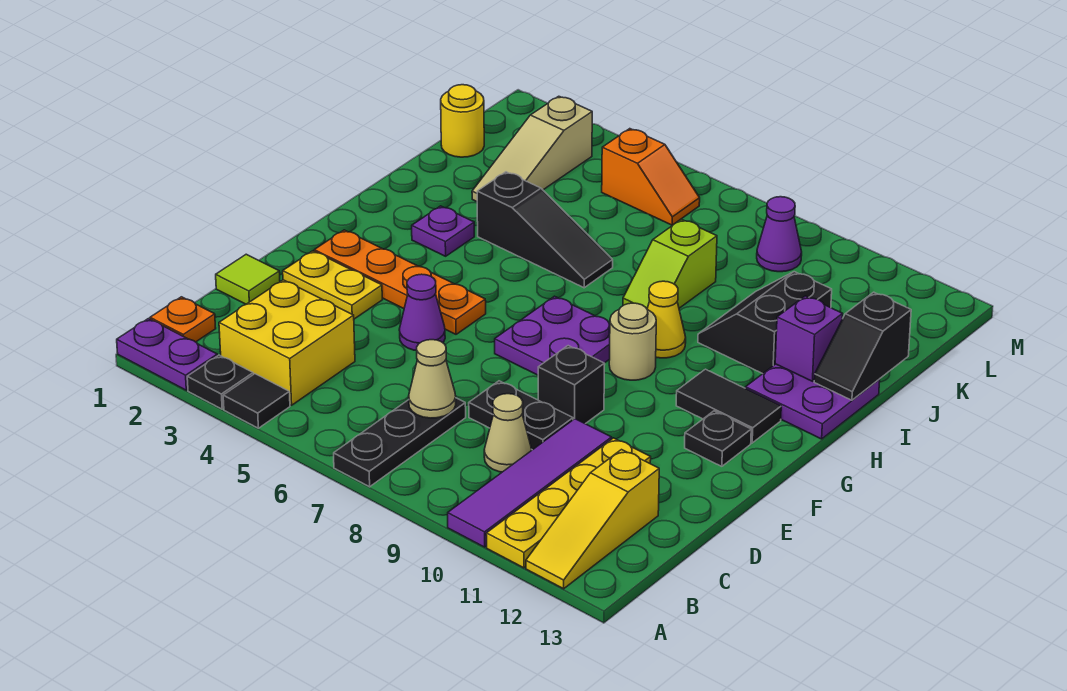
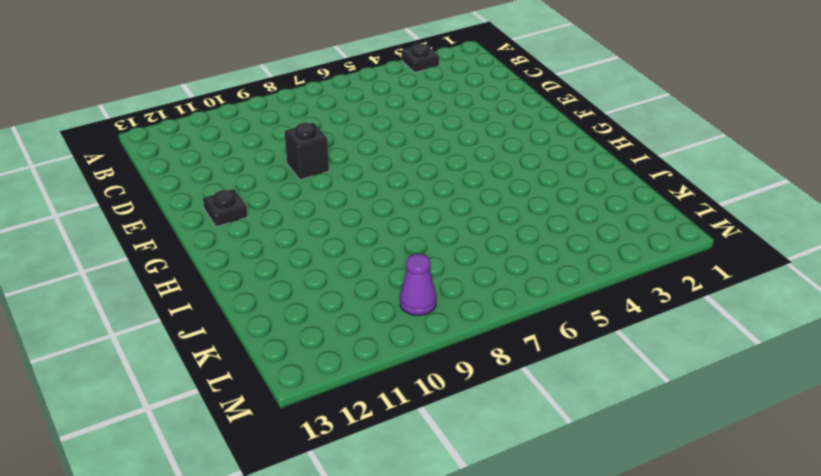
none -> purple 1x2 plate [117,319,217,390]
none -> black 1x1 tile [223,374,290,428]
none -> black 1x3 plate [334,398,466,487]
none -> purple 1x4 tile [448,419,612,547]

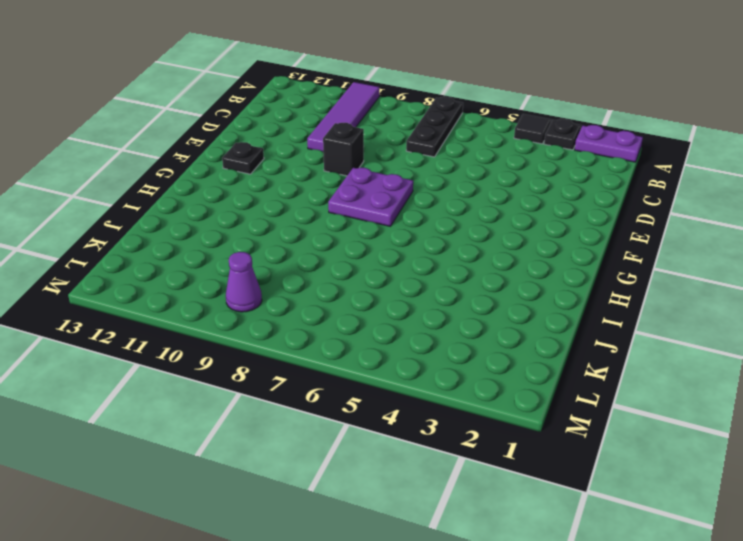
none -> yellow 1x4 plate [486,438,651,568]
none -> yellow 1x3 slope [526,450,659,589]
none -> orange 1x1 plate [150,297,216,342]
none -> yellow 2x2 brick [219,280,355,405]

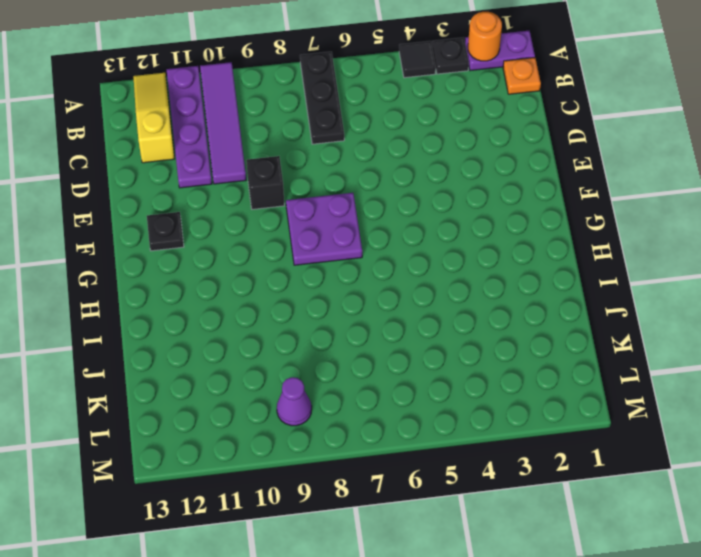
orange 1x1 round brick [468,12,502,61] -> none
purple 1x4 plate [167,66,212,188] -> yellow 1x4 plate [486,438,651,568]
none -> yellow 2x2 brick [219,280,355,405]
none -> tan 1x1 cone [484,394,532,472]
none -> lime 1x1 tile [216,254,280,304]
none -> black 1x2 plate [469,381,573,450]

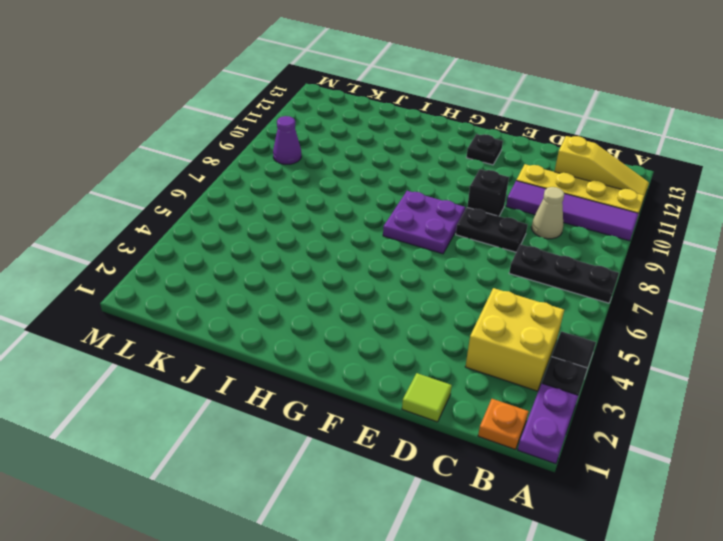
black 1x2 plate [456,208,527,252] -> black 1x2 plate turned to [469,381,573,450]
none -> yellow 1x2 plate [283,251,382,319]
none -> purple 1x1 cone [399,274,445,351]
none -> orange 1x4 plate [314,230,486,334]
none -> tan 1x1 round brick [609,303,656,380]

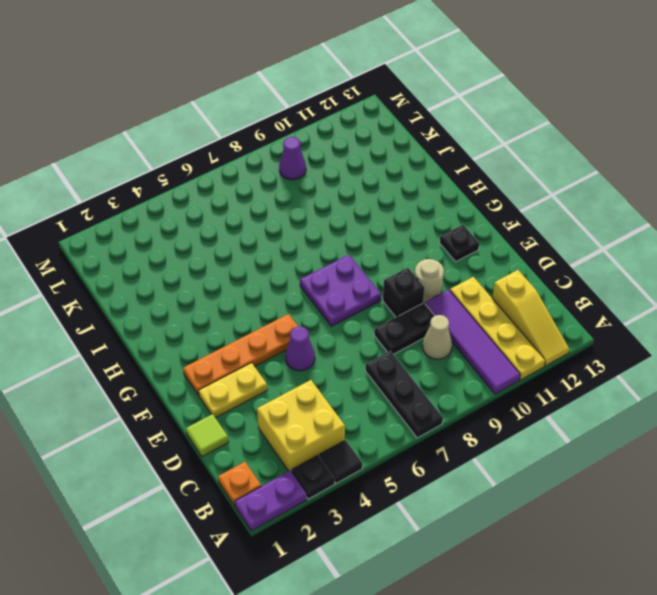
tan 1x1 round brick [414,259,444,303] -> tan 1x1 round brick moved to [609,303,656,380]
none -> black 1x2 tile [676,369,781,443]
none -> purple 1x1 plate [412,206,474,256]
none -> yellow 1x1 cone [647,281,686,358]
none -> purple 2x2 plate [745,364,880,439]

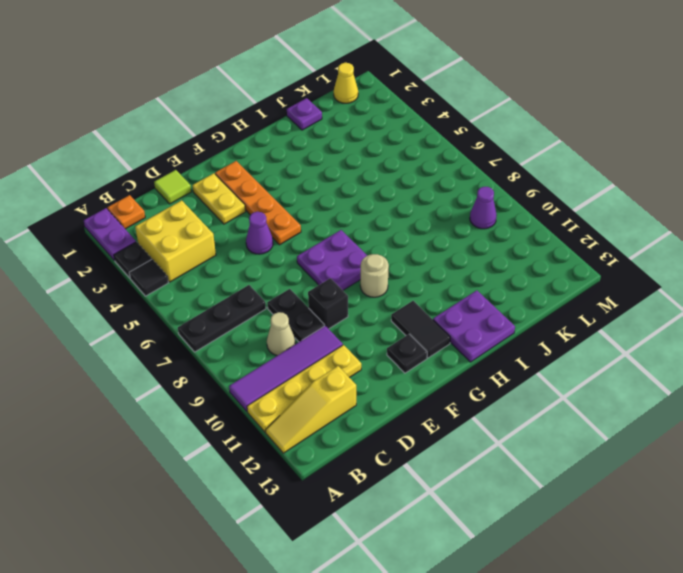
purple 1x1 plate [287,98,322,130] -> purple 1x1 plate moved to [412,206,474,256]
yellow 1x1 cone [334,63,358,103] -> yellow 1x1 cone moved to [647,281,686,358]
none -> black 1x3 slope [477,172,613,288]
none -> lime 1x2 slope [623,219,717,308]
none -> black 2x2 slope [698,272,832,374]
none -> tan 1x3 slope [472,96,592,201]

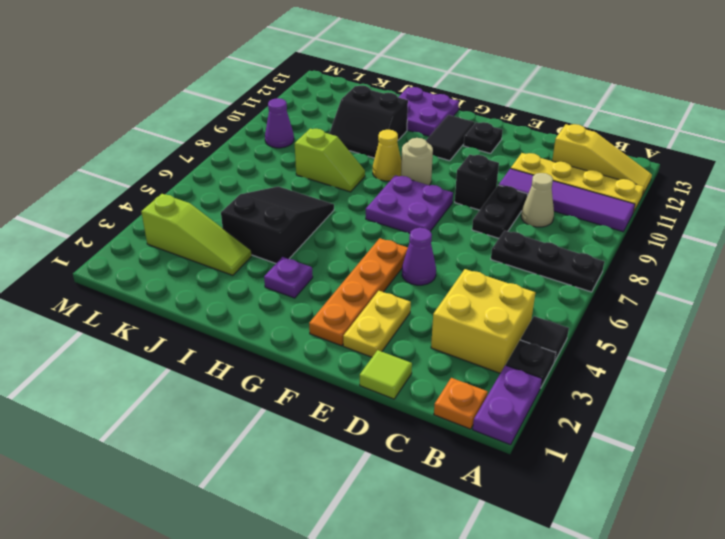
black 2x3 slope [221,186,334,263] -> black 1x3 slope [477,172,613,288]
lime 1x3 slope [141,194,252,275] -> tan 1x3 slope [472,96,592,201]
none -> yellow 1x1 round brick [441,85,484,157]
none -> orange 1x2 slope [602,129,700,225]
none -> tan 1x1 cone [409,340,456,418]
none -> purple 1x1 brick [775,296,843,381]

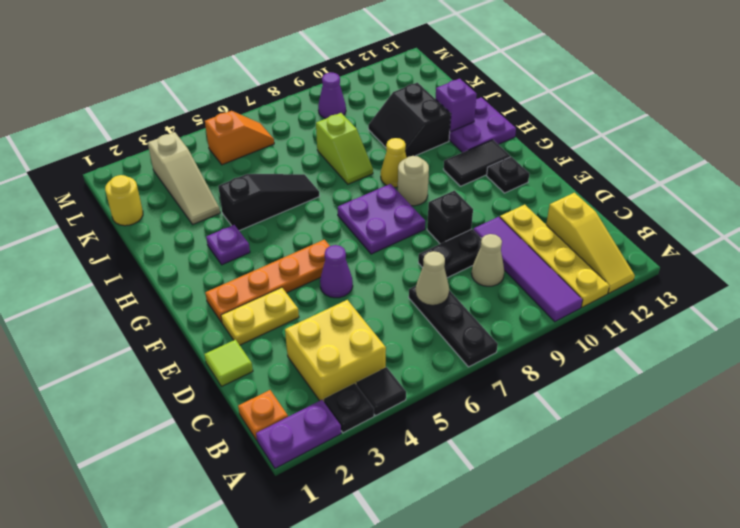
none -> black 1x2 slope [814,292,911,400]

